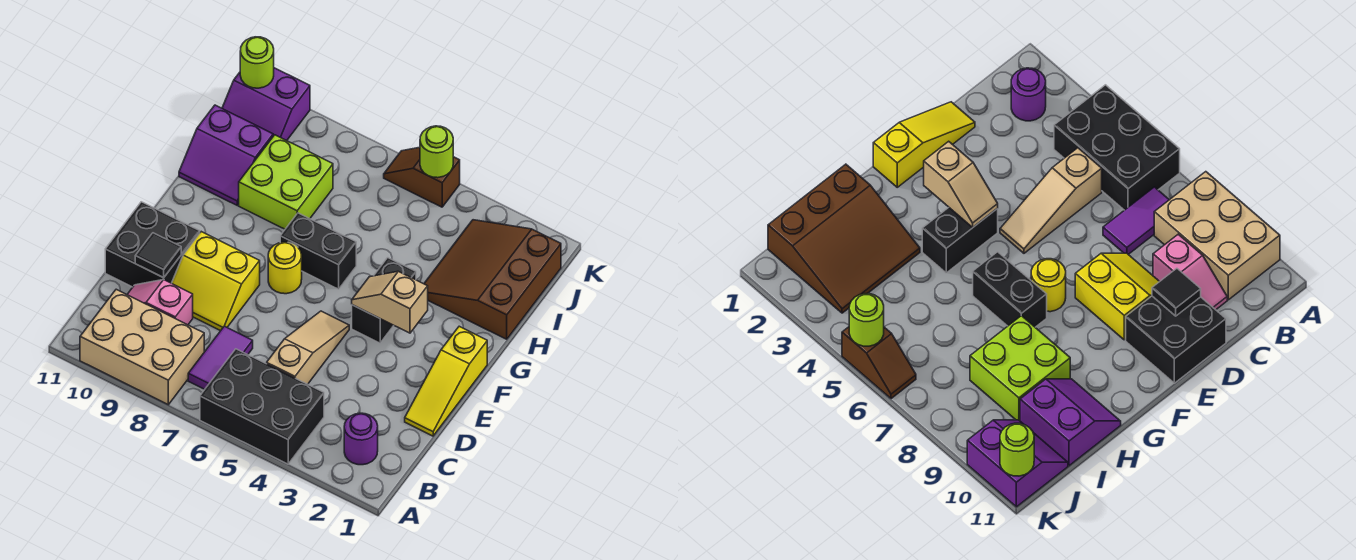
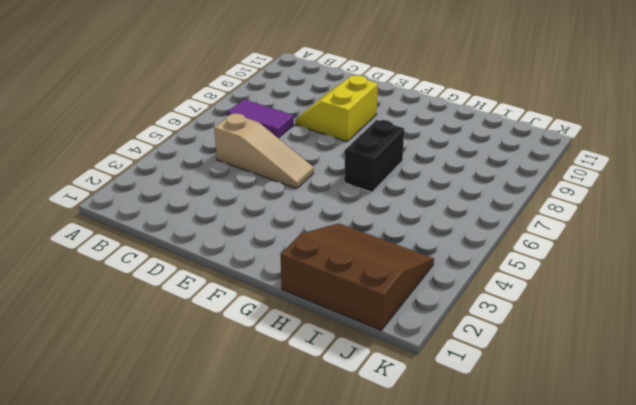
none -> black 2x3 brick [200,349,324,464]
none -> tan 2x3 brick [80,289,204,405]
none -> purple 1x1 round brick [344,413,378,465]

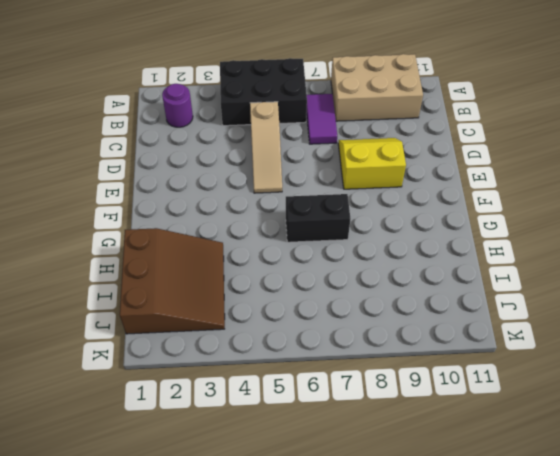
none -> pink 1x2 slope [127,280,193,325]
none -> yellow 1x3 slope [405,326,487,436]
none -> black 2x2 brick [105,202,200,287]

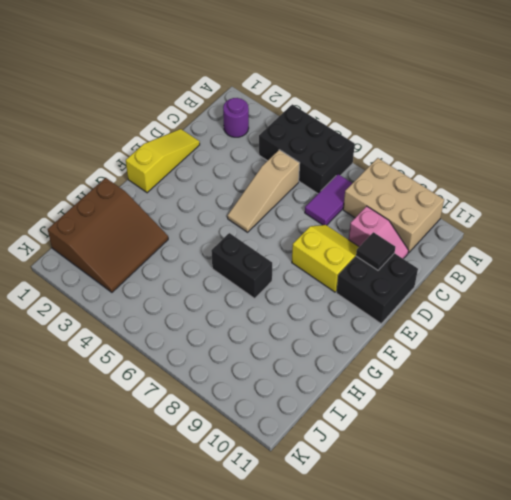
none -> black 1x2 brick [352,258,416,343]
none -> yellow 1x1 round brick [268,242,302,294]
none -> lime 2x2 brick [239,135,333,229]

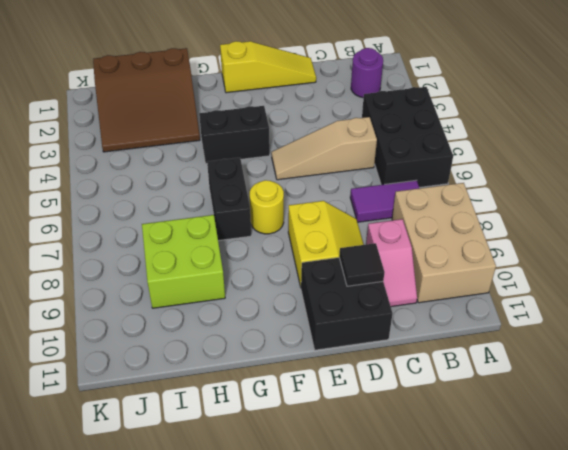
none -> purple 2x2 slope [179,105,273,205]
none -> purple 2x2 slope [222,68,310,141]
none -> brown 1x2 slope [384,147,460,207]

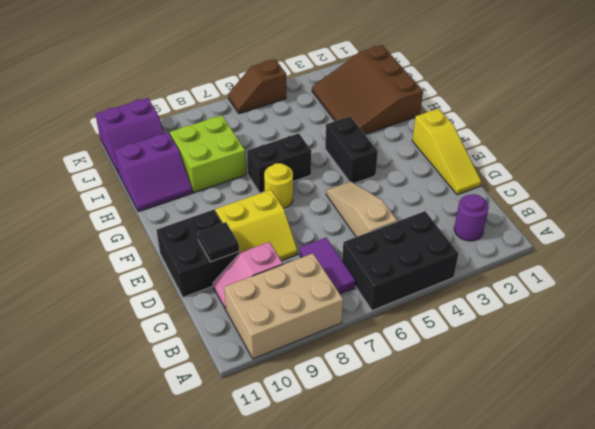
none -> tan 1x2 slope [352,271,428,333]
none -> lime 1x1 round brick [420,126,453,178]
none -> lime 1x1 round brick [240,37,274,88]

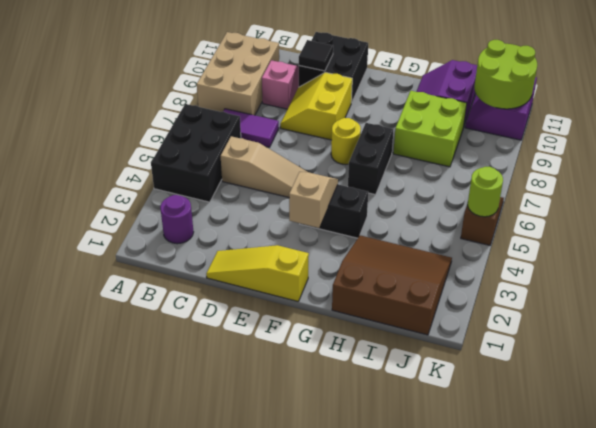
lime 2x2 round brick [474,40,537,109] -> lime 1x1 round brick [240,37,274,88]

